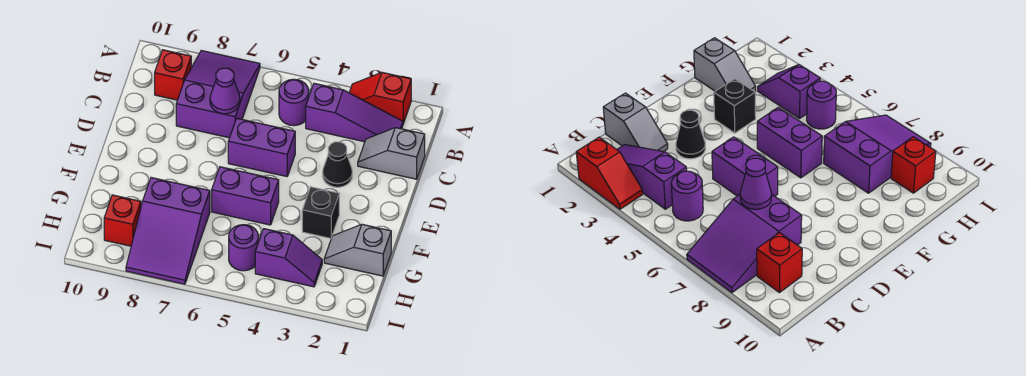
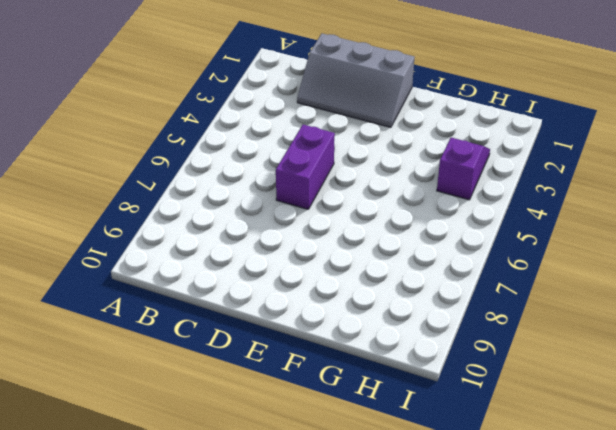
grey 2x3 slope [297,34,414,127] -> grey 1x2 slope [358,128,425,179]
none -> red 1x2 slope [349,72,411,124]
none -> purple 2x3 slope [176,51,260,138]
none -> purple 1x3 slope [306,83,403,142]

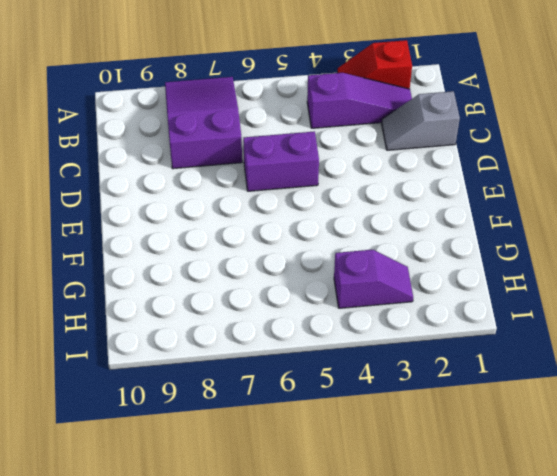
none -> purple 1x1 round brick [279,79,309,126]
none -> red 1x1 brick [155,50,191,100]
none -> black 1x1 cone [323,142,352,187]

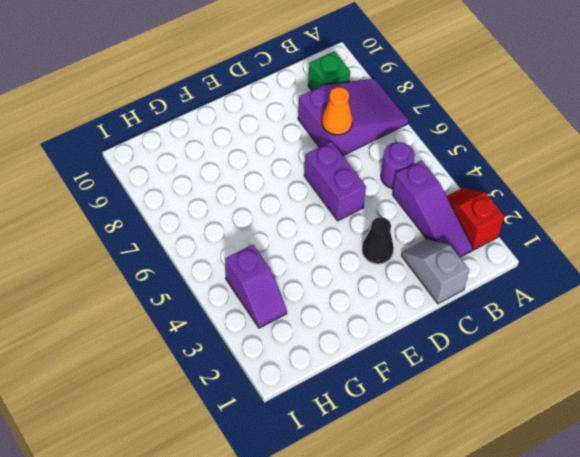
green 1x1 brick [308,51,350,90] -> red 1x1 brick [155,50,191,100]
orange 1x1 cone [322,87,353,135] -> purple 1x1 cone [210,68,240,114]
none -> black 1x1 brick [302,187,339,238]
none -> purple 1x2 brick [212,167,279,225]
none -> grey 1x2 slope [324,224,391,276]

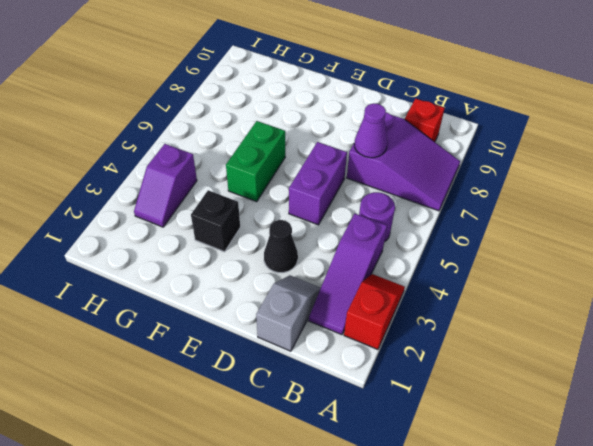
green 1x2 brick [226,121,285,202] -> purple 1x2 brick [212,167,279,225]
none -> grey 1x2 slope [324,224,391,276]
none -> purple 2x3 slope [126,178,210,284]
none -> purple 1x1 round brick [229,225,258,271]

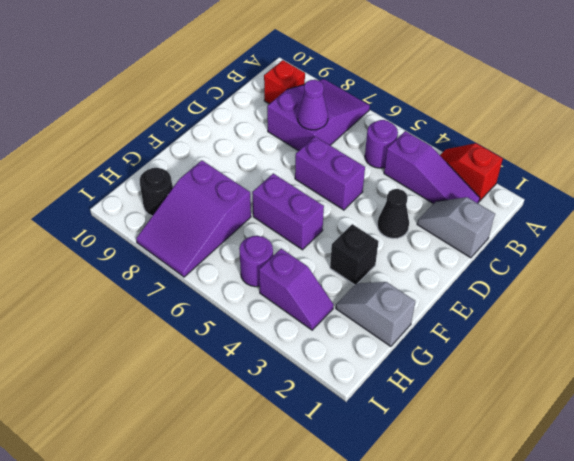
black 1x1 round brick [140,168,172,216] -> red 1x1 brick [104,195,141,246]

